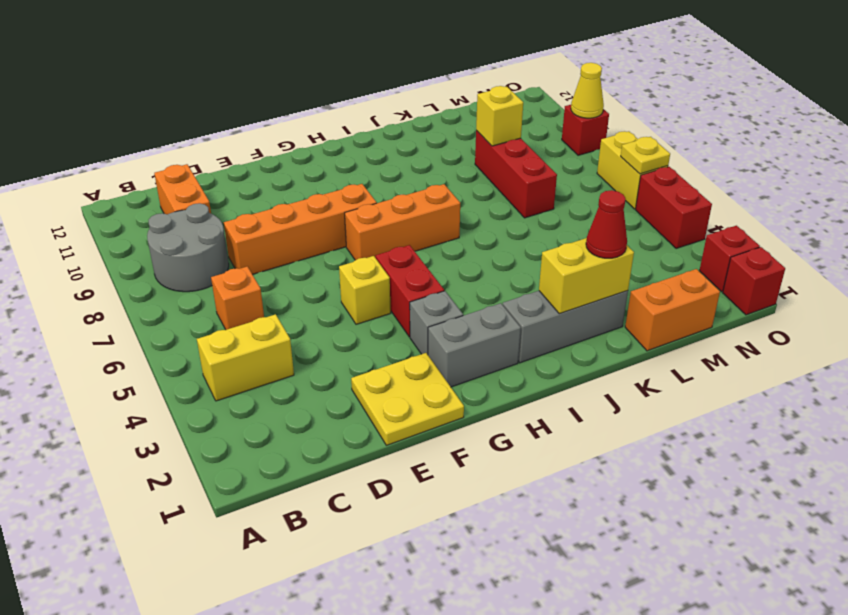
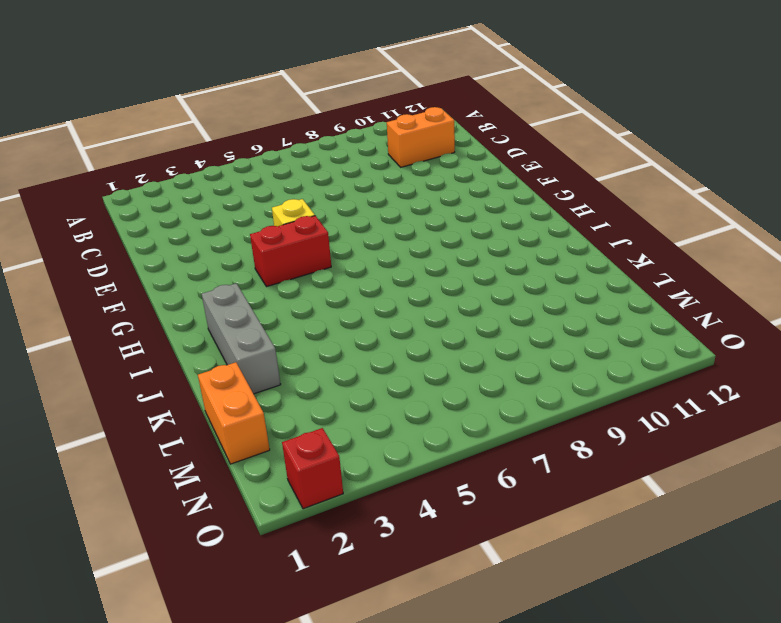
none -> yellow 1x2 brick [197,314,294,401]
none -> grey 2x2 round brick [147,203,229,292]
none -> orange 1x1 brick [211,266,264,330]

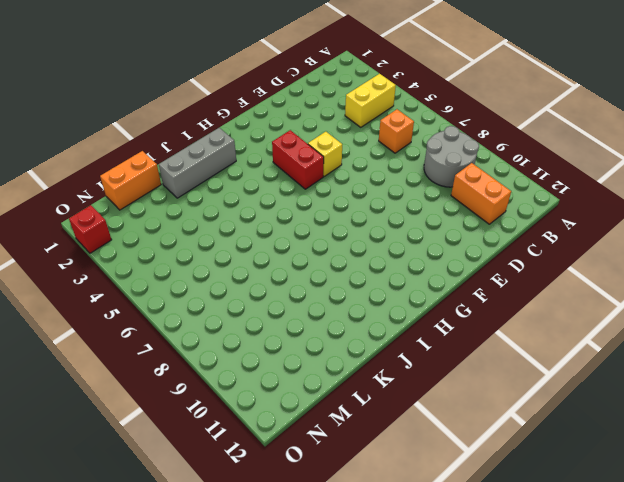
none -> orange 1x4 brick [224,184,377,274]
none -> yellow 2x2 plate [351,353,464,445]
none -> grey 1x2 brick [428,303,521,387]

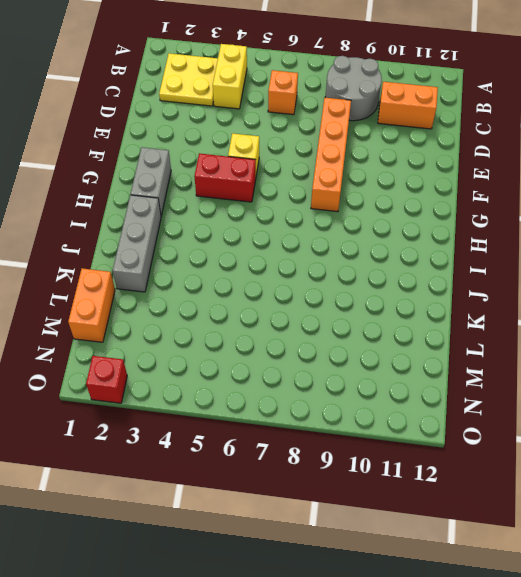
yellow 2x2 plate [159,53,218,106] -> yellow 2x2 plate moved to [351,353,464,445]
none -> grey 1x1 brick [410,291,463,354]
none -> orange 1x3 brick [345,184,460,260]
none -> red 1x3 brick [475,131,557,218]

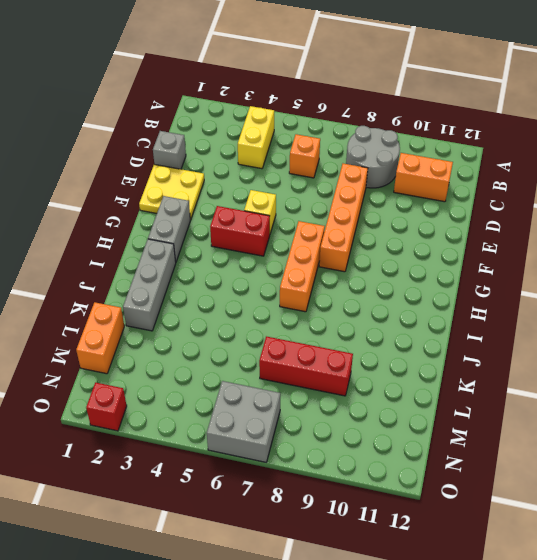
grey 1x1 brick [153,131,186,169] -> grey 1x1 brick moved to [410,291,463,354]
grey 2x2 brick [207,381,280,462] -> yellow 1x2 brick [597,131,668,209]
none -> red 1x1 brick [723,247,785,315]
none -> red 1x2 brick [636,167,712,249]
none -> red 1x1 brick [562,105,609,155]

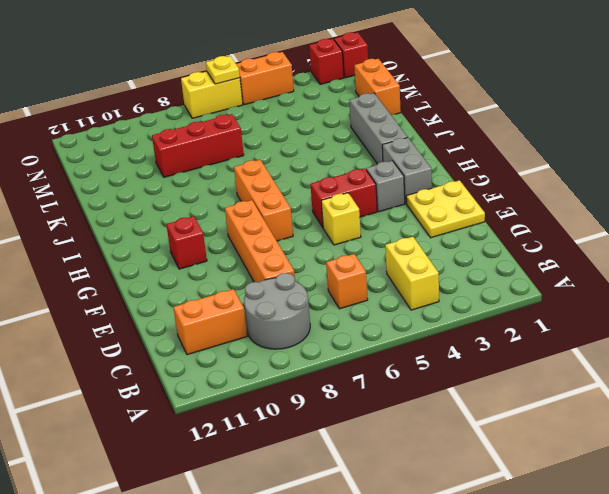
red 1x1 brick [166,216,207,269] -> red 1x1 brick moved to [562,105,609,155]
orange 1x2 brick [236,52,294,105] -> red 1x2 brick [636,167,712,249]
none -> yellow 1x2 brick [539,238,634,314]
none -> yellow 1x1 brick [476,86,523,146]
none -> yellow 1x1 cone [571,63,604,118]

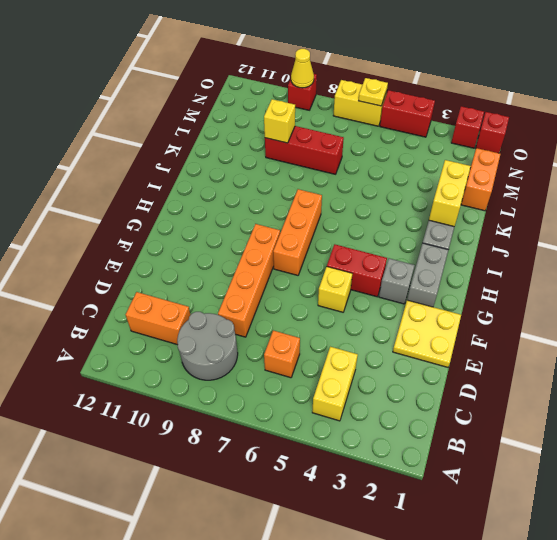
none -> red 1x1 cone [586,190,627,258]

